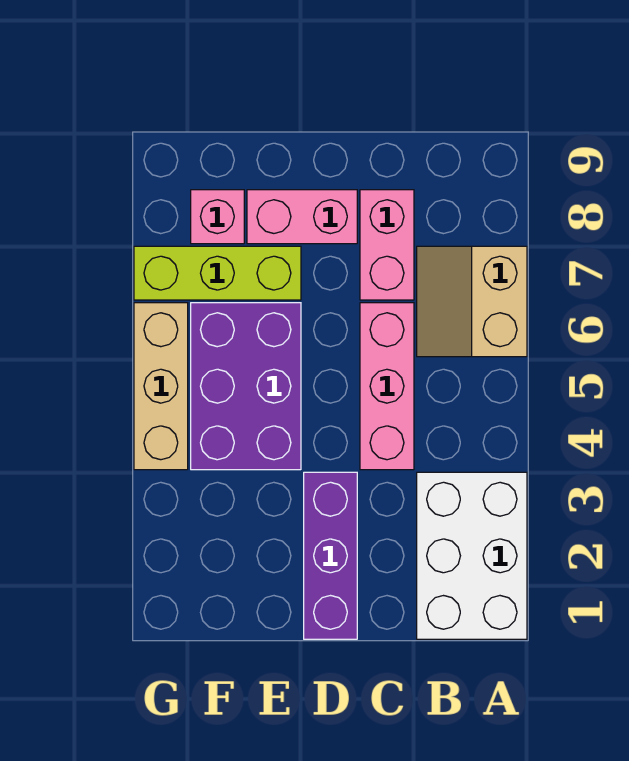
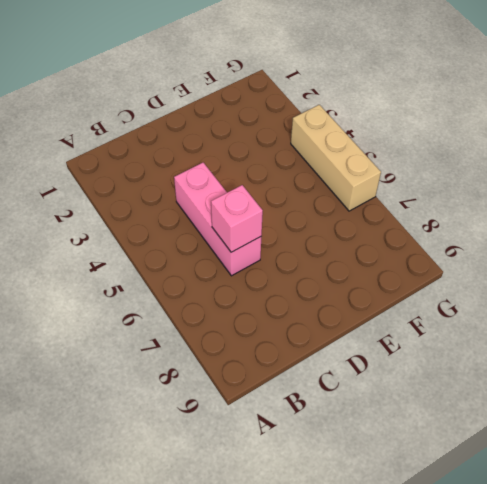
pink 1x1 brick [211,185,263,252] -> pink 1x1 brick moved to [191,190,244,244]
none -> white 2x3 brick [417,472,527,639]
none -> tan 2x2 slope [417,246,527,357]

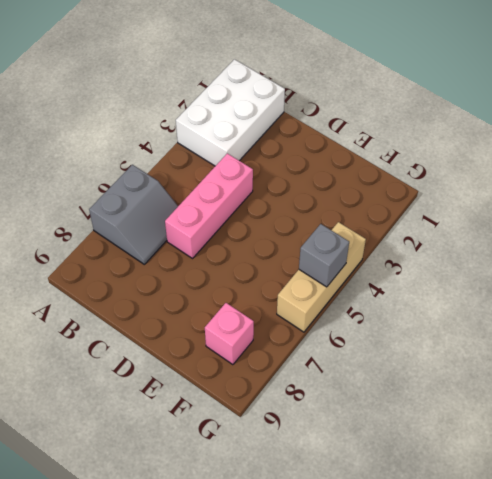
grey 2x2 slope [89,165,178,264] -> tan 2x2 slope [417,246,527,357]
grey 1x1 brick [299,224,349,287] -> none
none -> pink 1x2 brick [360,190,414,300]
none -> purple 1x3 brick [304,472,357,639]

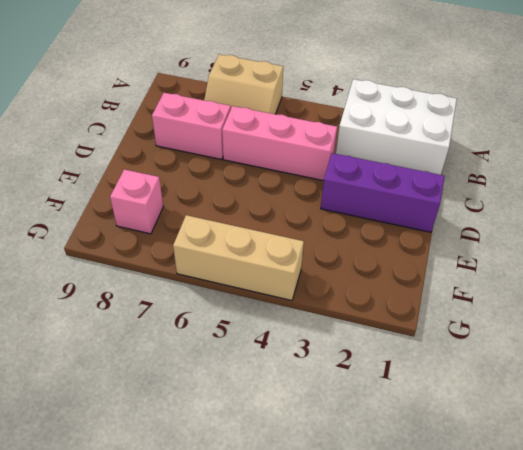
none -> pink 1x2 brick [247,190,357,244]
none -> purple 2x3 brick [191,303,301,470]

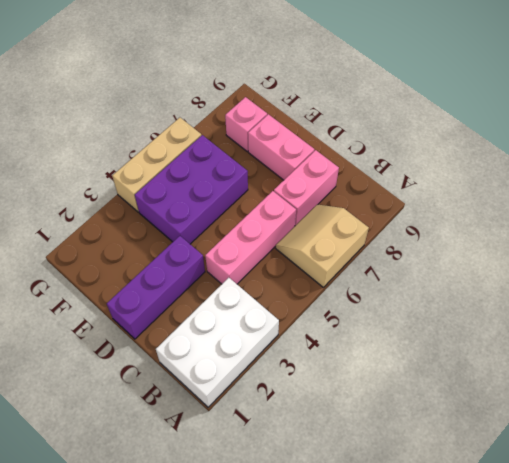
none -> lime 1x3 brick [134,246,301,300]

